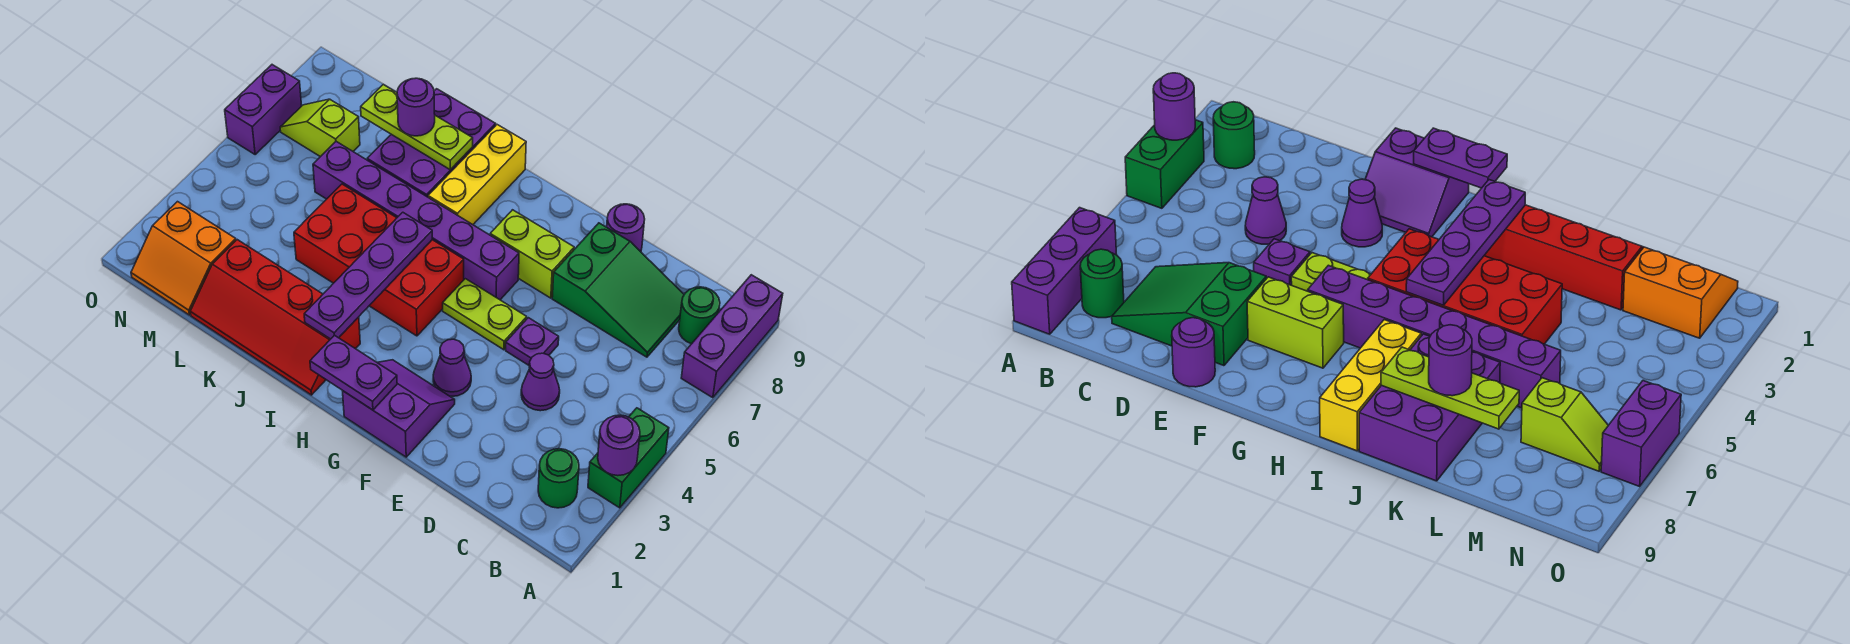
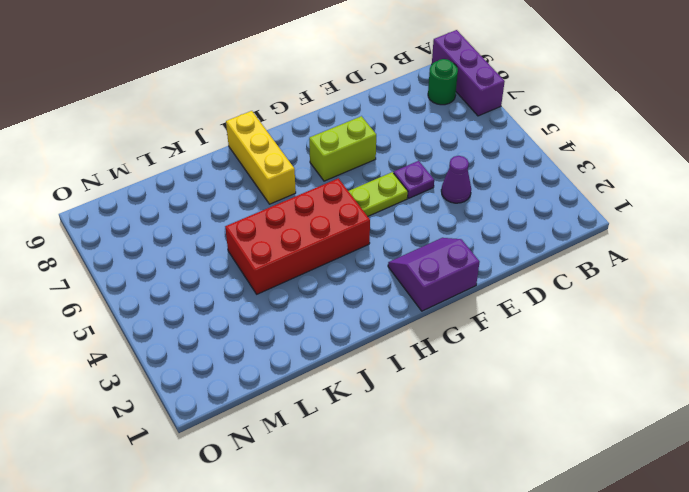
none -> green 1x2 brick [588,408,669,508]
none -> green 1x1 round brick [538,449,579,508]
none -> green 2x3 slope [552,223,684,357]

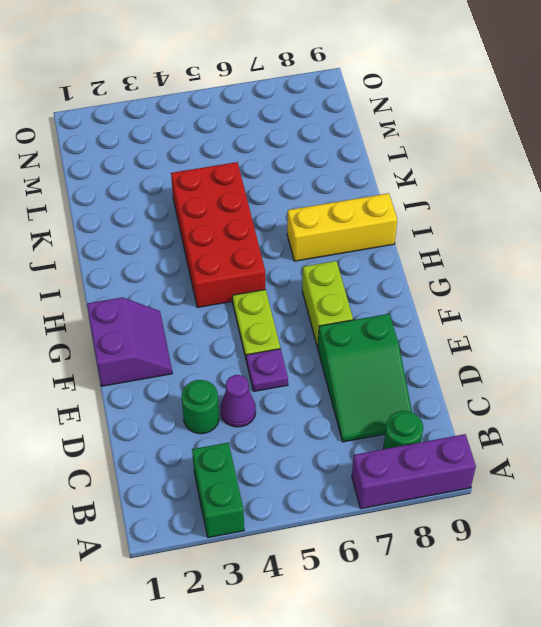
green 1x2 brick [192,443,244,538] -> green 1x2 brick turned to [588,408,669,508]
green 1x1 round brick [182,380,219,434] -> green 1x1 round brick moved to [538,449,579,508]
none -> purple 1x1 round brick [607,204,645,252]
none -> purple 1x1 cone [433,339,471,396]
none -> purple 1x6 brick [313,142,519,300]

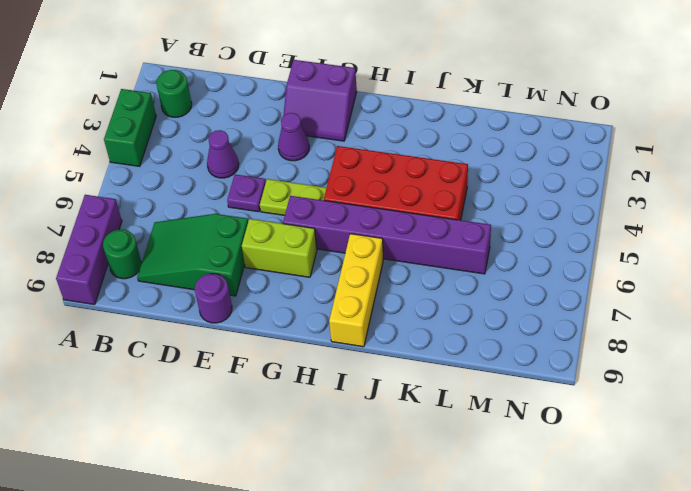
none -> red 2x4 slope [190,240,360,395]
none -> purple 2x3 brick [367,89,496,197]
none -> orange 2x2 slope [131,202,236,315]

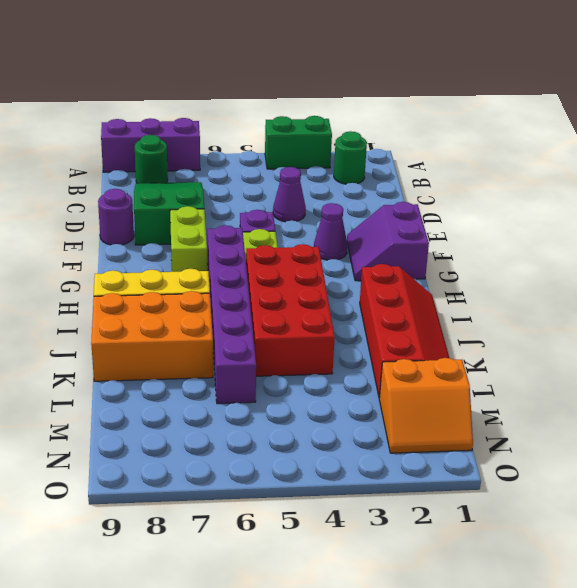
orange 2x3 brick [91,291,213,381] -> purple 2x3 brick [367,89,496,197]
orange 2x2 slope [379,358,473,453] -> orange 2x2 slope turned to [131,202,236,315]
none -> lime 1x2 slope [280,99,360,157]
none -> purple 1x2 brick [225,65,302,154]
none -> purple 1x1 round brick [598,415,640,476]

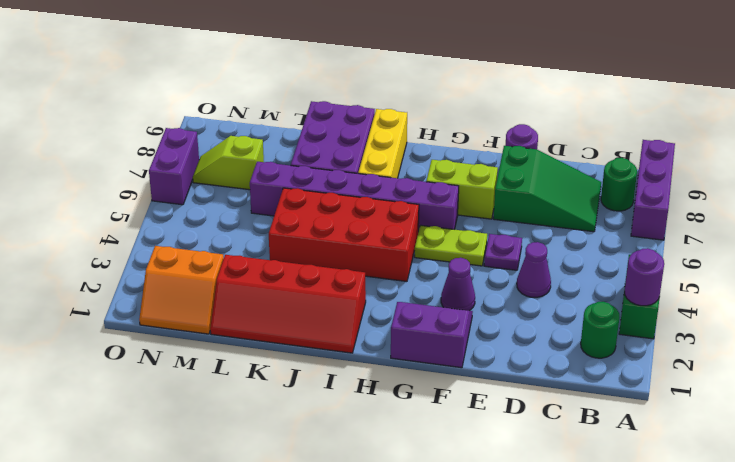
none -> purple 1x2 plate [310,335,397,410]
none -> purple 1x4 plate [304,212,432,339]
none -> lime 1x3 plate [361,85,473,170]

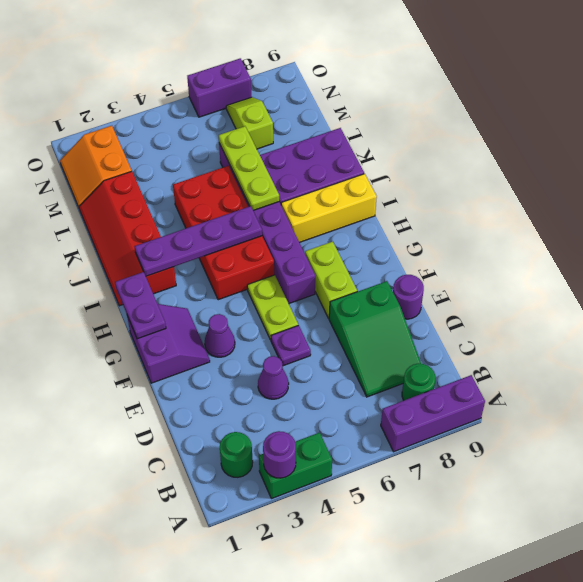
lime 1x3 plate [219,126,279,211] -> lime 1x3 plate moved to [361,85,473,170]
none -> purple 1x1 round brick [397,78,435,136]

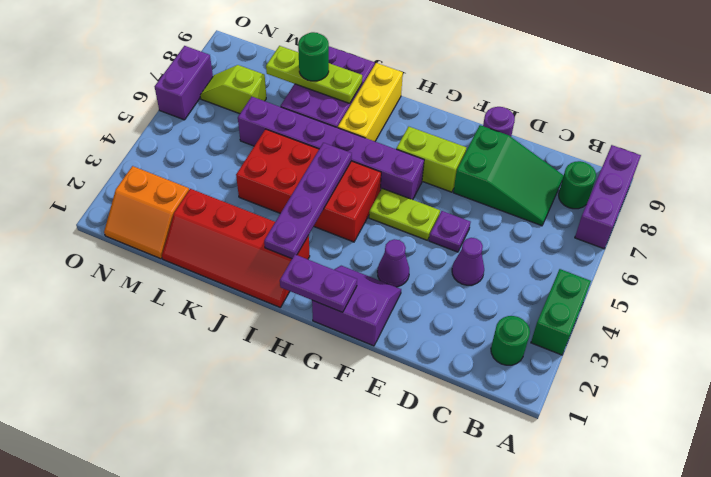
green 1x1 round brick [298,32,329,81] -> purple 1x1 round brick [397,78,435,136]
none -> purple 1x1 round brick [598,415,640,476]

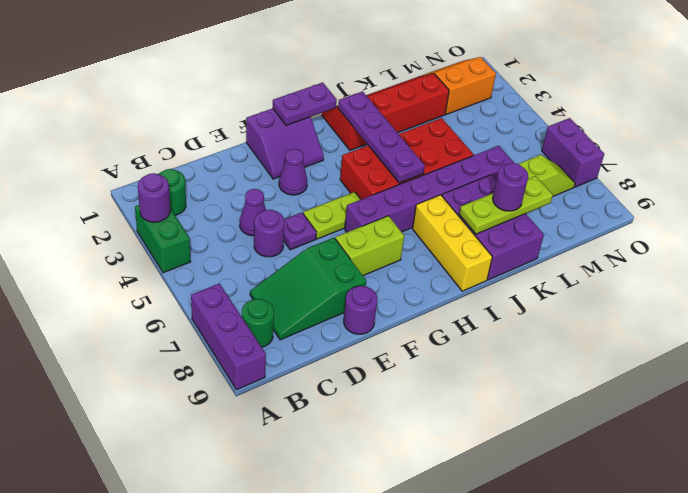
purple 1x1 round brick [254,210,284,257] -> none

